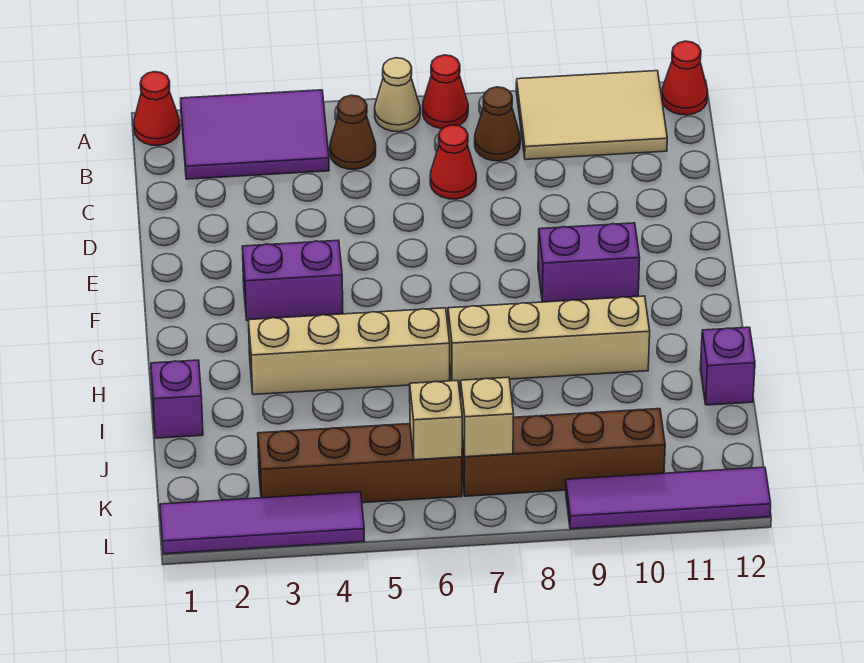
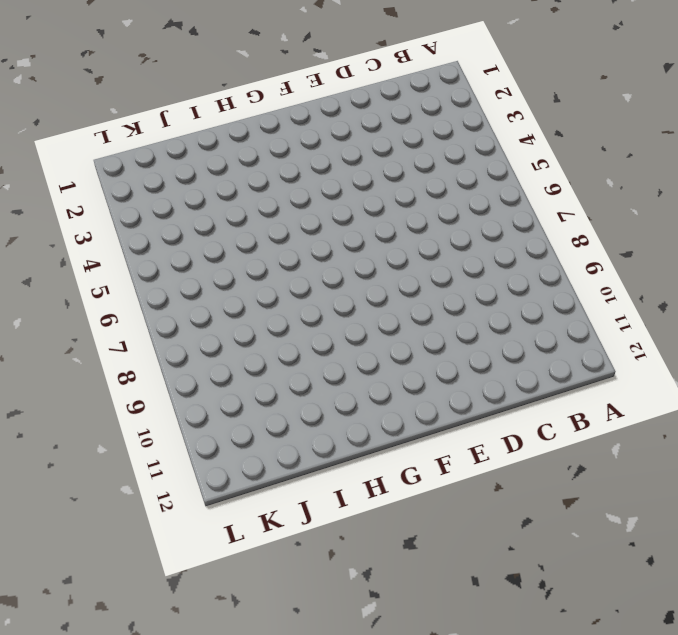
none -> red 1x1 cone [134,72,180,146]
none -> purple 2x3 tile [181,90,329,179]
none -> tan 1x1 cone [375,58,420,132]

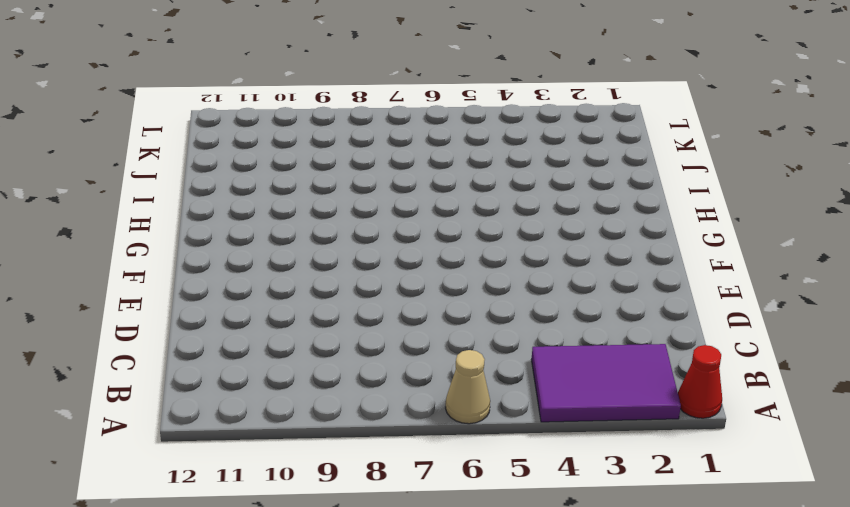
none -> red 1x1 cone [423,55,468,129]
none -> tan 2x3 tile [516,71,667,160]
none -> red 1x1 cone [662,41,708,115]

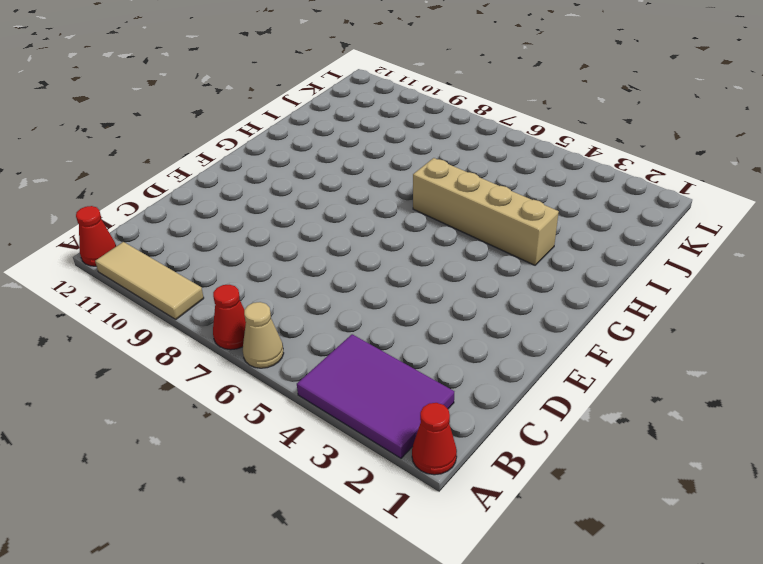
tan 1x3 tile [95,242,204,319] -> tan 2x3 tile [516,71,667,160]
none -> brown 1x1 cone [330,95,376,169]
none -> brown 1x1 cone [475,87,520,161]
none -> red 1x1 cone [430,125,476,199]

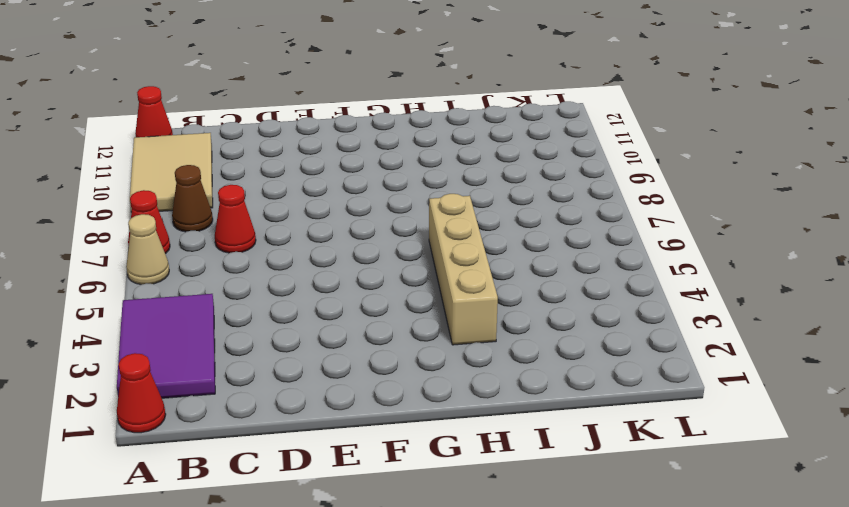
none -> brown 1x1 cone [330,95,376,169]
none -> purple 1x2 brick [242,240,343,320]
none -> purple 1x2 brick [538,223,640,302]

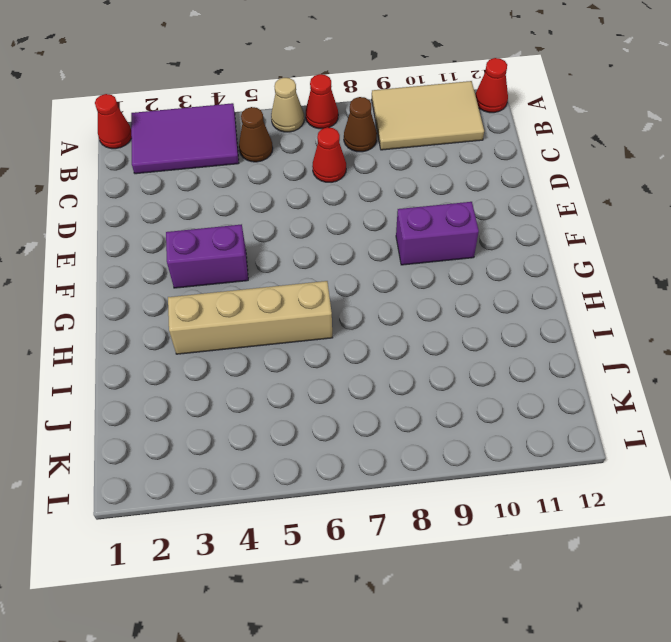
none -> tan 1x4 brick [448,296,650,382]
none -> purple 1x1 brick [151,360,203,438]
none -> purple 1x1 brick [700,327,755,405]

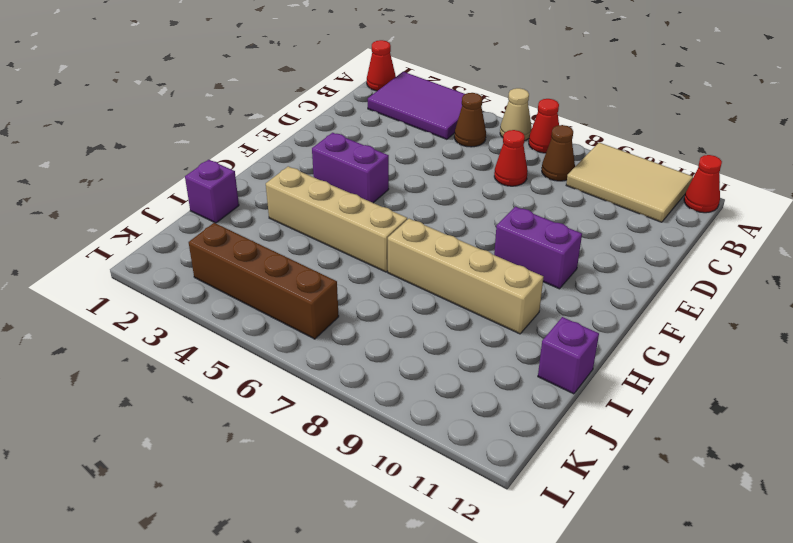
none -> brown 1x4 brick [462,409,665,496]
none -> purple 1x4 tile [160,492,364,554]
none -> purple 1x4 tile [566,467,771,529]

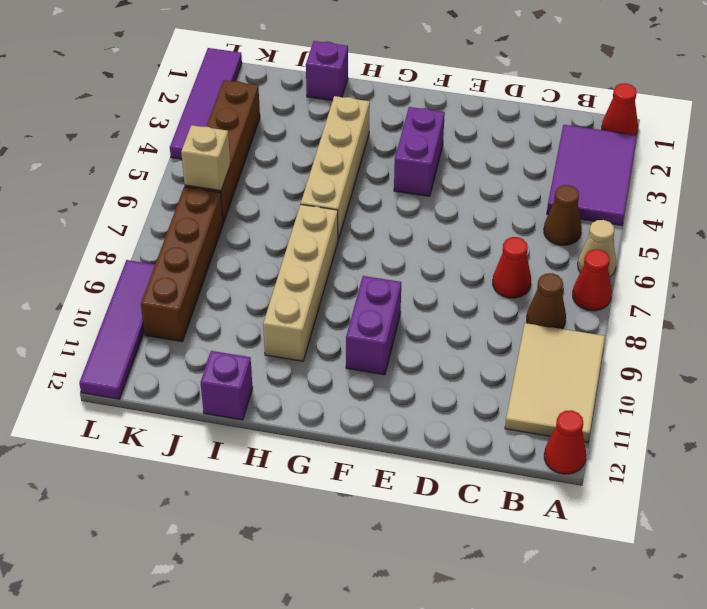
none -> tan 1x1 brick [461,377,514,457]

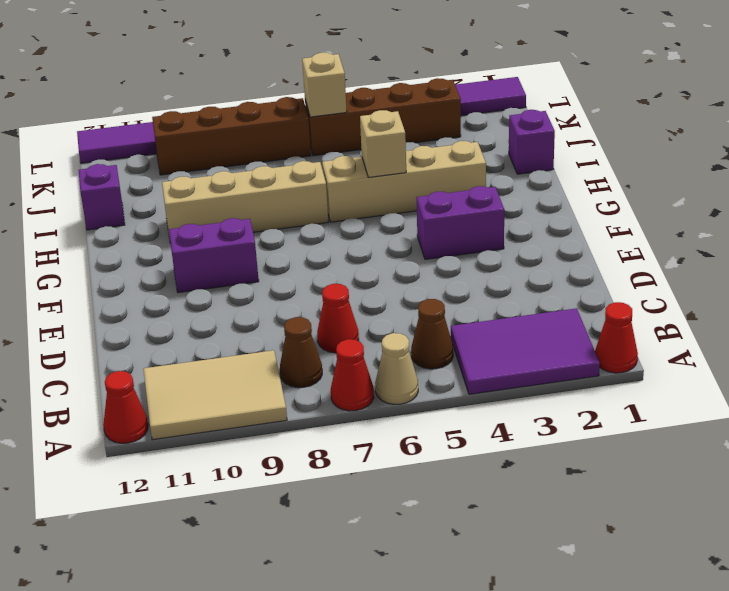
tan 1x1 brick [360,110,406,177] -> tan 1x1 brick moved to [461,377,514,457]

